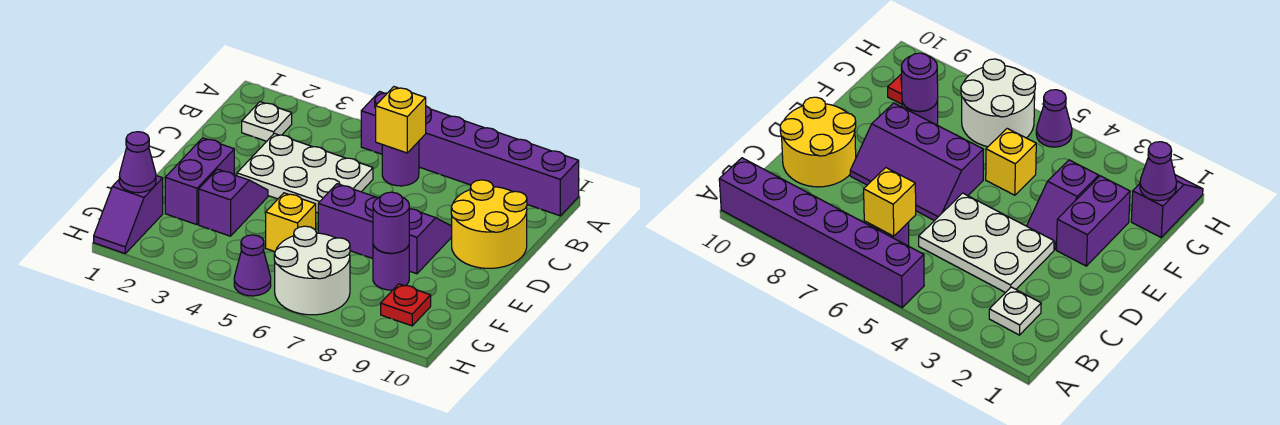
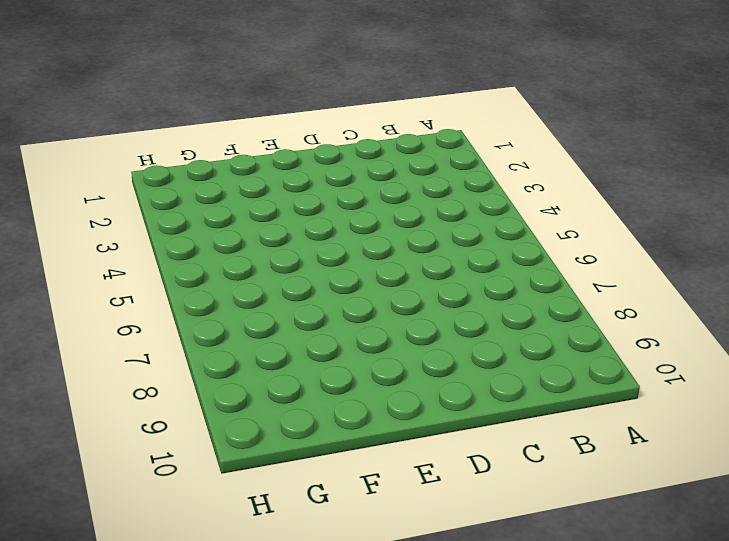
none -> purple 1x6 brick [361,92,579,216]
none -> white 1x1 plate [242,102,292,141]
none -> purple 1x1 round brick [382,141,419,186]

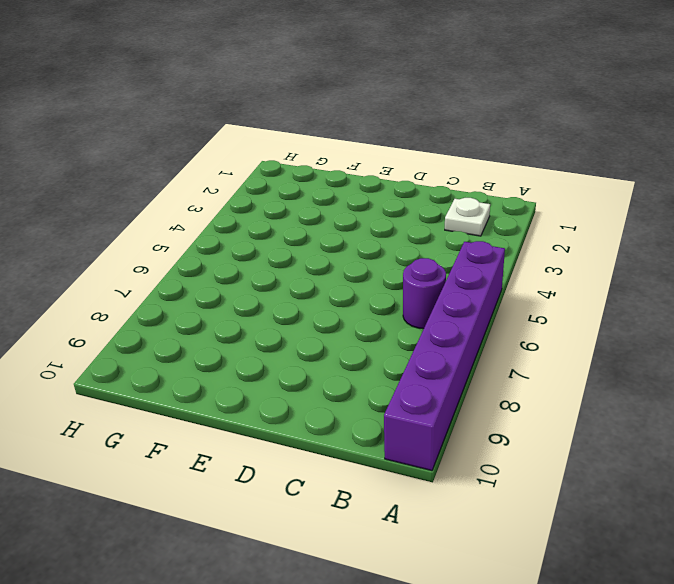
none -> white 2x3 plate [237,133,373,213]
none -> yellow 2x2 round brick [451,180,527,268]
none -> purple 2x3 slope [318,184,452,274]

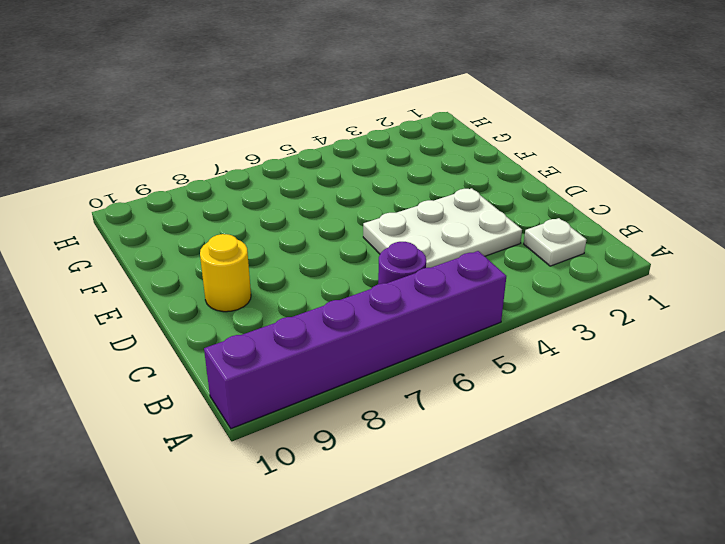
yellow 1x1 round brick [200,234,251,312] -> yellow 2x2 round brick [451,180,527,268]
none -> purple 2x3 slope [318,184,452,274]
none -> purple 1x2 brick [165,138,234,225]
none -> purple 1x2 slope [199,169,268,236]

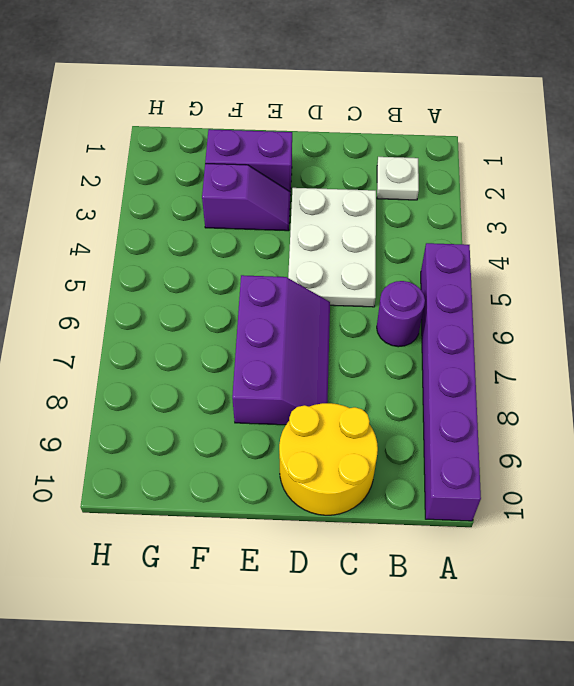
none -> yellow 1x1 brick [266,193,316,252]
none -> purple 1x1 round brick [373,245,409,290]
none -> purple 1x2 slope [94,176,163,253]

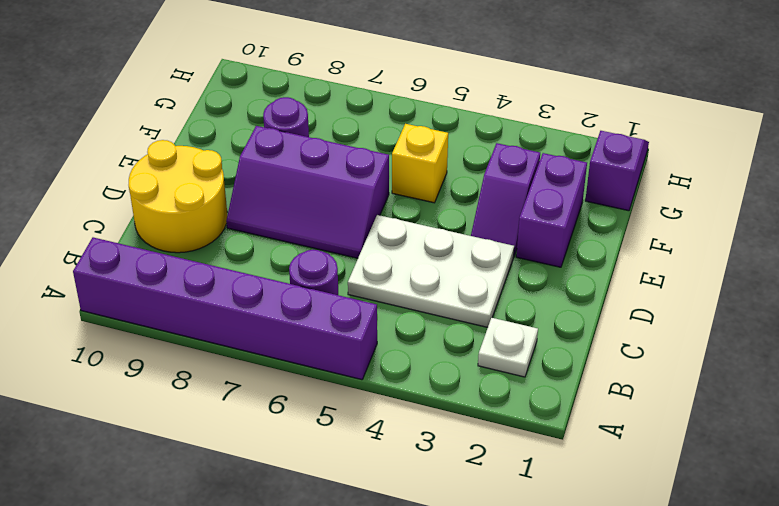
none -> white 2x2 round brick [274,226,350,315]
none -> red 1x1 plate [381,284,431,326]
none -> purple 1x1 cone [234,235,271,296]

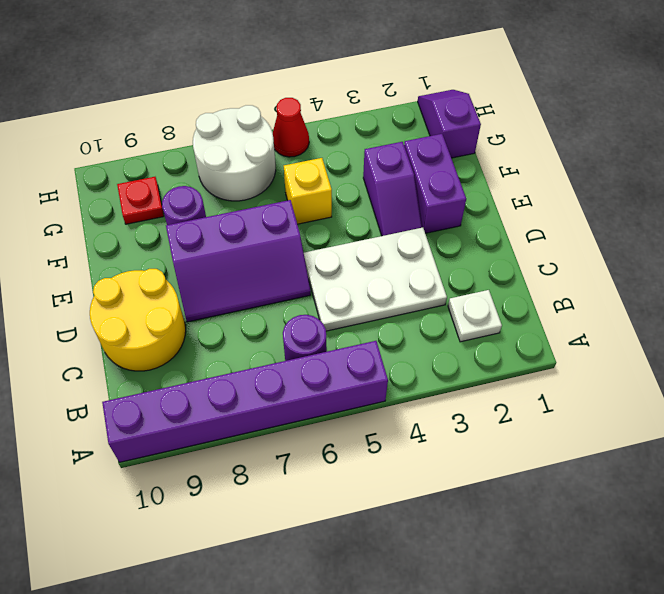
red 1x1 cone [273,98,309,157] -> purple 1x1 cone [234,235,271,296]
none -> yellow 1x1 brick [376,87,426,153]
none -> purple 1x1 round brick [373,192,409,253]
none -> purple 1x1 cone [119,132,156,193]

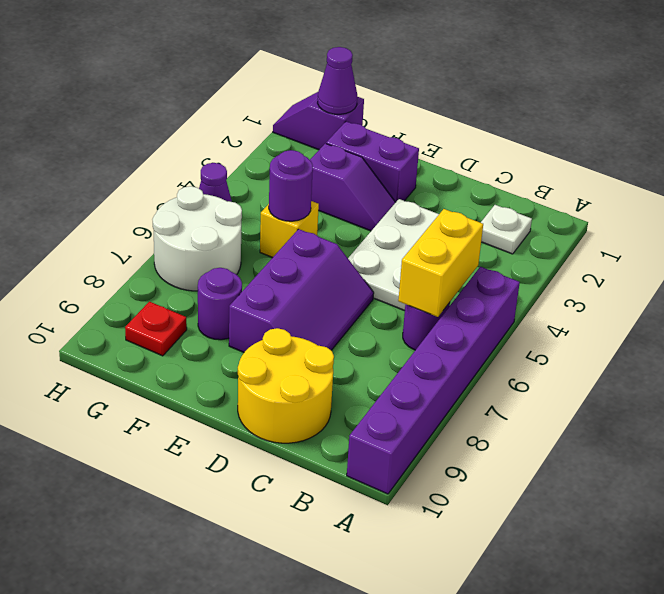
yellow 1x2 brick [398,209,483,317] -> yellow 1x1 brick [376,87,426,153]
purple 1x1 round brick [269,150,313,221] -> purple 1x1 round brick moved to [373,192,409,253]

